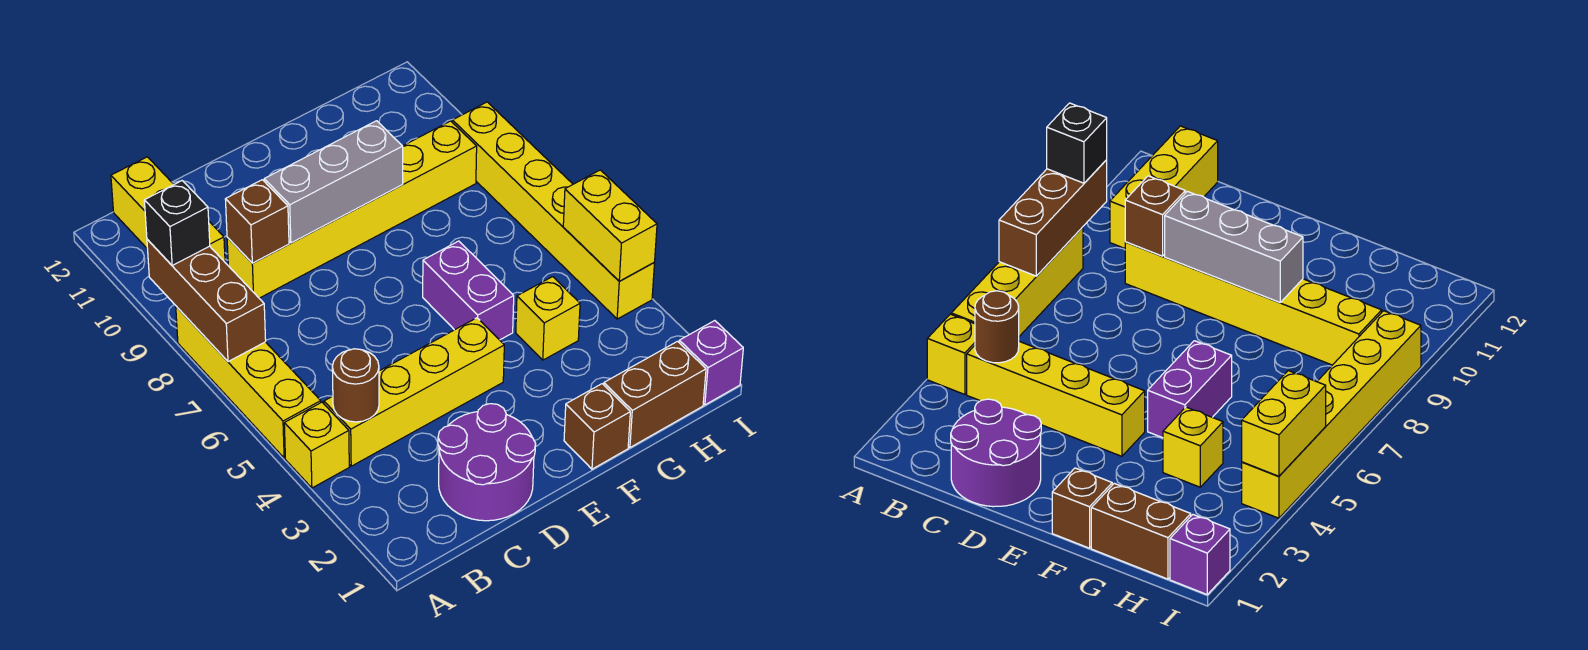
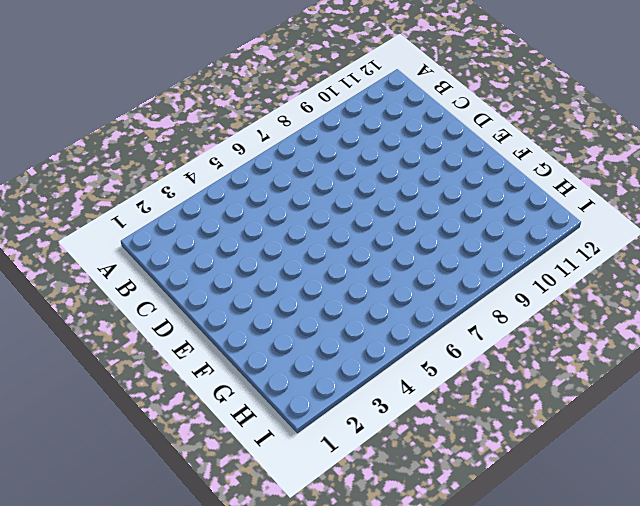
none -> yellow 1x1 brick [284,402,349,488]
none -> yellow 1x4 brick [176,306,321,458]
none -> yellow 1x4 brick [324,318,504,466]

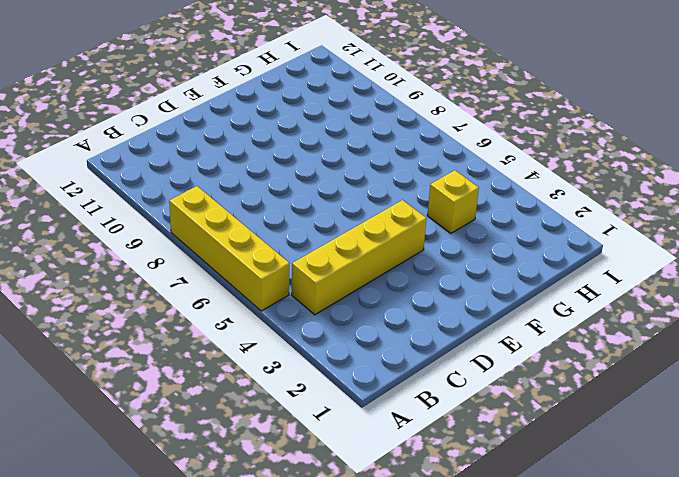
none -> yellow 1x1 brick [284,402,349,488]
none -> yellow 1x3 brick [111,157,225,262]
none -> purple 2x2 round brick [438,404,536,521]

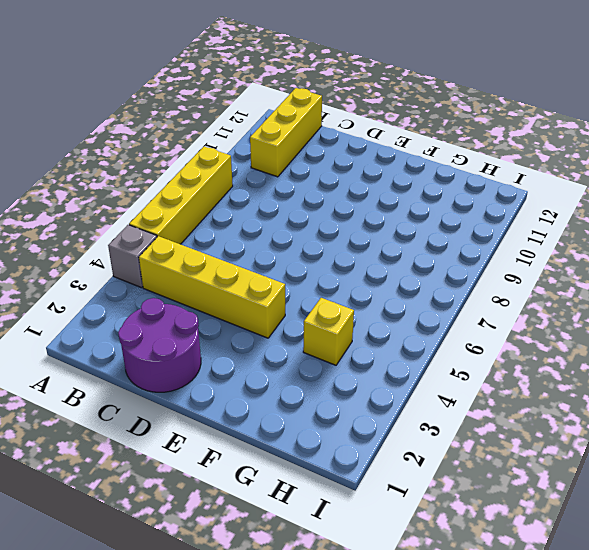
grey 1x1 brick [108,225,157,288] -> yellow 1x1 brick [284,402,349,488]
none -> yellow 1x6 brick [227,121,477,298]
none -> brown 1x1 brick [564,384,630,469]
none -> purple 1x2 brick [423,241,514,340]

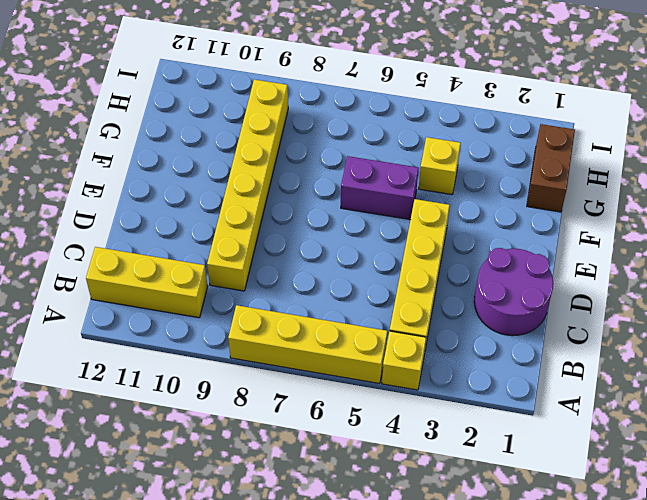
none -> brown 1x1 brick [564,384,630,469]
none -> purple 1x1 brick [679,321,743,405]
none -> yellow 1x6 brick [452,102,654,319]

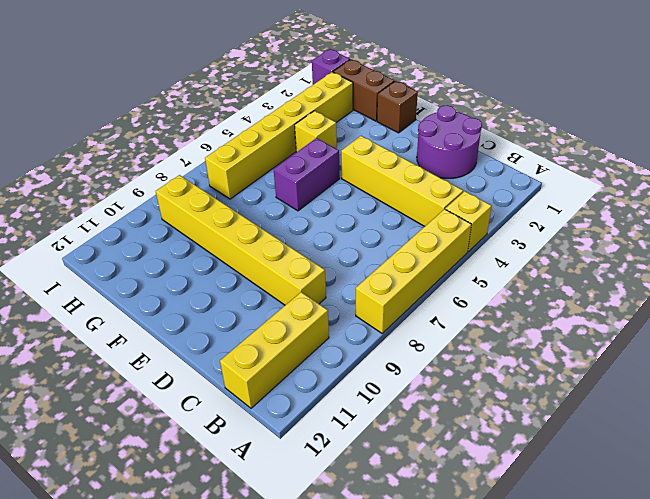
yellow 1x6 brick [205,72,353,199] -> yellow 1x6 brick moved to [452,102,654,319]
none -> brown 1x3 brick [147,239,266,362]
none -> brown 1x1 round brick [332,349,379,422]
none -> brown 1x1 brick [225,180,289,263]

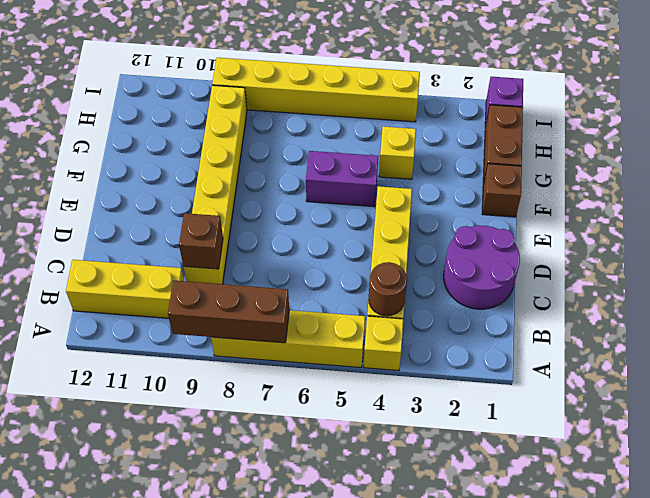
none -> grey 1x3 brick [264,121,403,243]
none -> yellow 1x2 brick [563,170,657,281]
none -> black 1x1 brick [144,181,210,265]

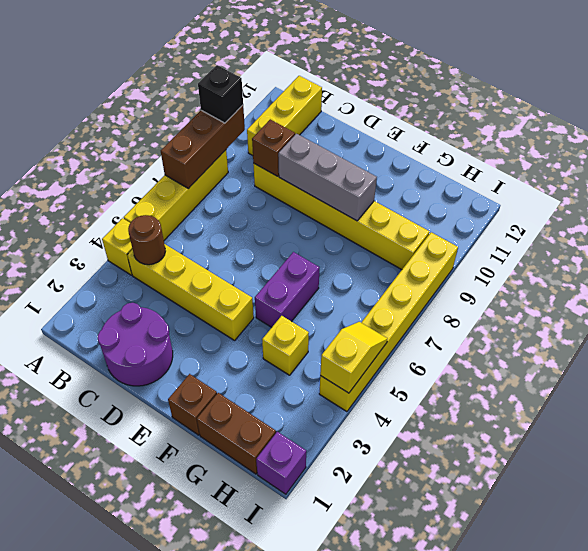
yellow 1x2 slope [320,322,387,393] -> yellow 1x2 brick [563,170,657,281]

